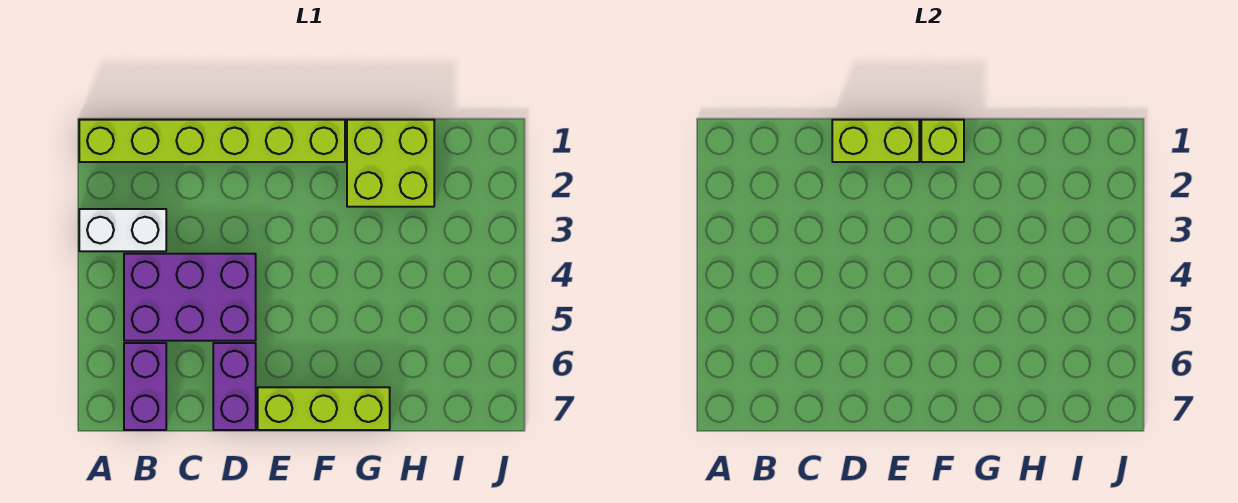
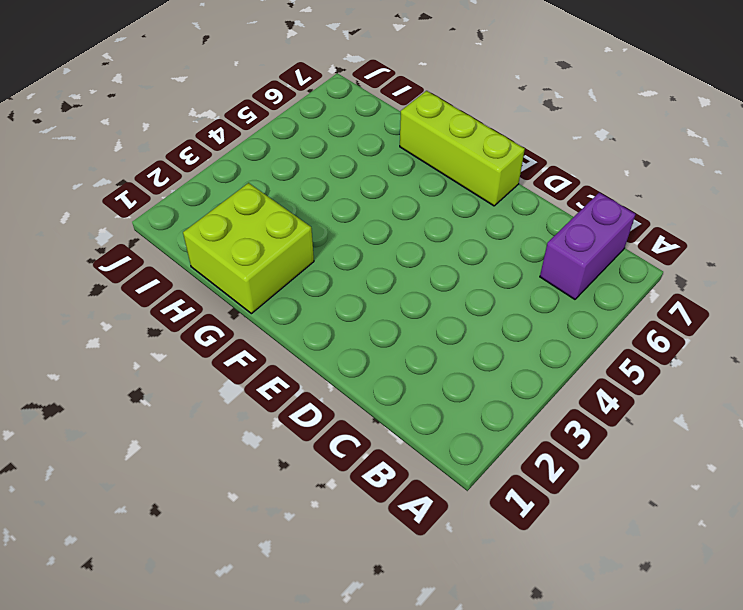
none -> lime 1x6 brick [79,120,345,162]
none -> white 1x2 brick [79,209,166,251]

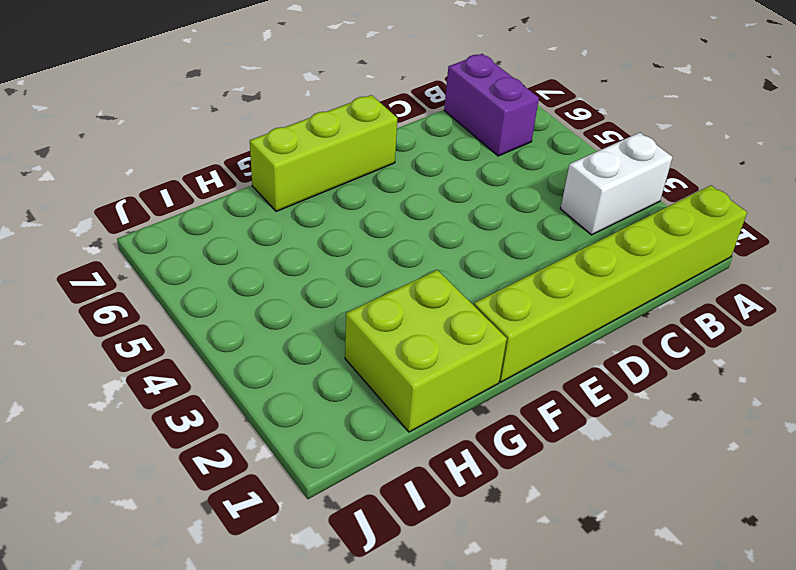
none -> purple 2x3 brick [124,254,256,341]
none -> purple 1x2 brick [213,343,256,430]

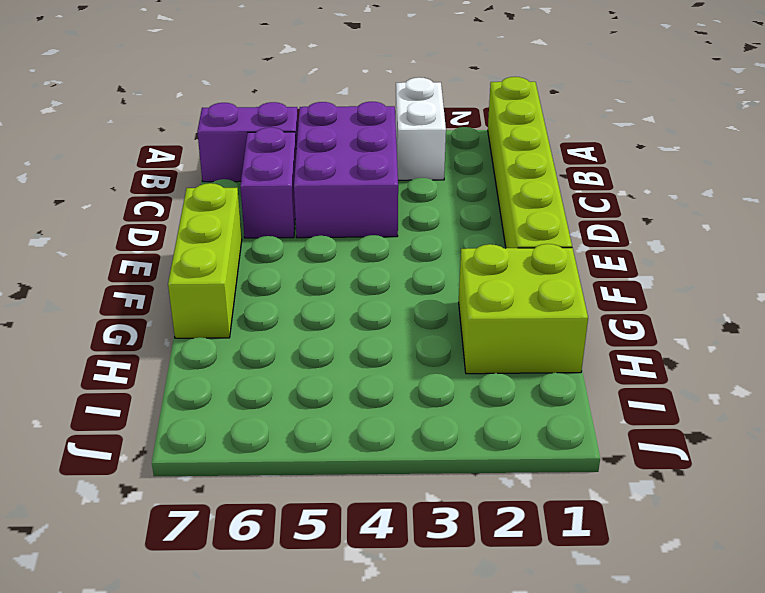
purple 1x2 brick [240,127,296,238] -> purple 1x2 brick turned to [213,343,256,430]
none -> lime 1x2 brick [832,120,919,162]
none -> lime 1x1 brick [921,120,964,162]

